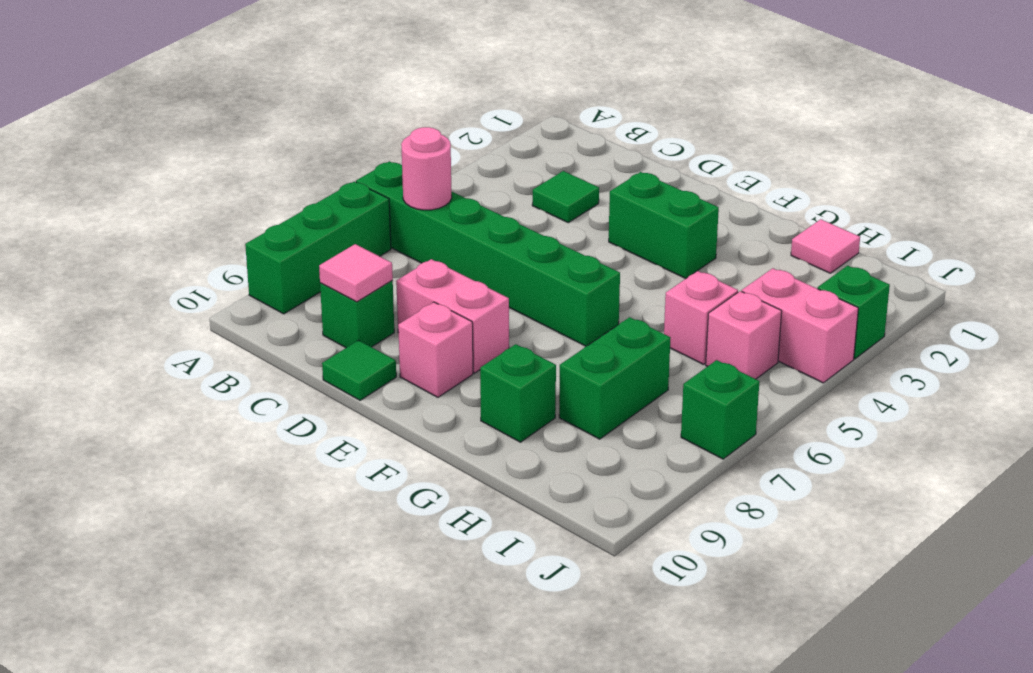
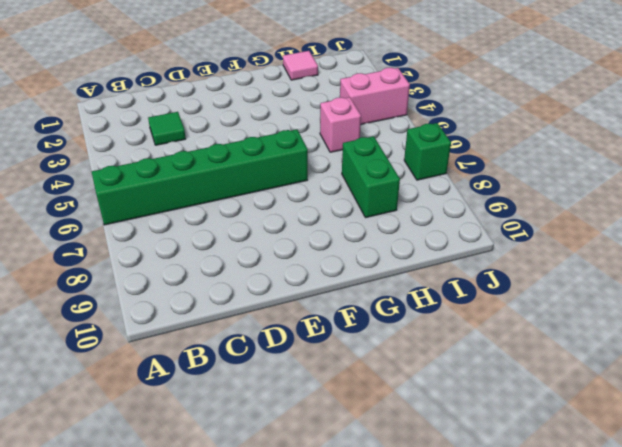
none -> green 1x3 brick [245,182,391,314]
none -> green 1x1 brick [320,281,394,348]
none -> pink 1x2 brick [396,259,509,373]

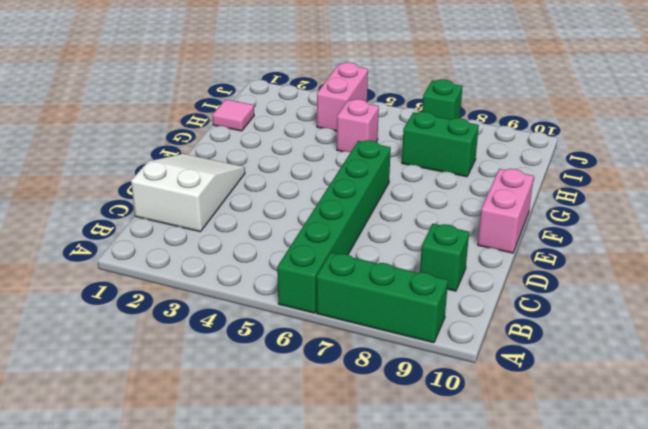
white 2x3 slope [131,154,245,232] -> none
pink 1x2 brick [478,169,534,253] -> pink 1x2 brick moved to [396,259,509,373]
none -> green 1x1 tile [532,171,599,223]
none -> green 1x1 tile [322,340,396,400]
none -> green 1x2 brick [609,172,719,279]

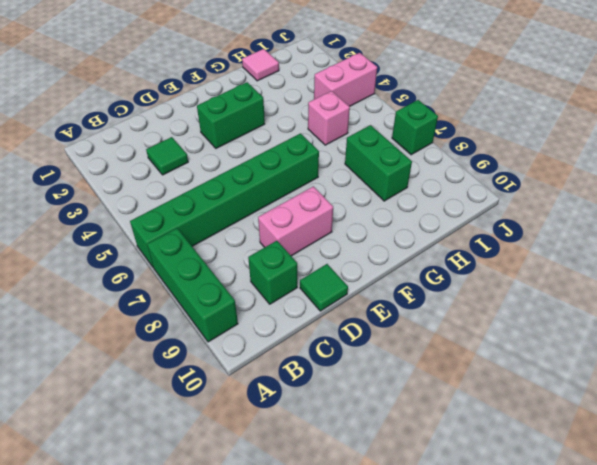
none -> pink 1x1 brick [398,302,473,397]
none -> green 1x1 brick [480,344,556,442]
none -> pink 1x1 brick [706,291,782,379]

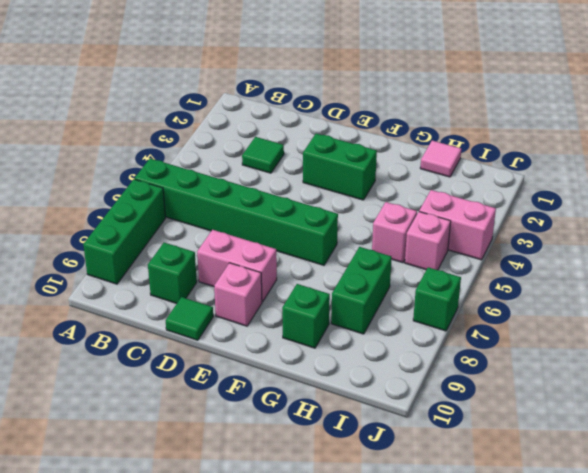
none -> green 1x1 brick [818,266,890,359]
none -> pink 1x1 round brick [401,127,452,210]
none -> pink 1x1 tile [319,244,393,302]

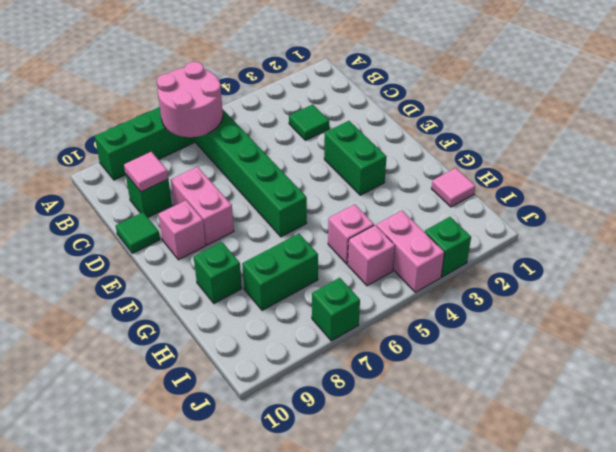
pink 2x2 round brick [157,62,223,137] -> pink 1x1 round brick [401,127,452,210]

